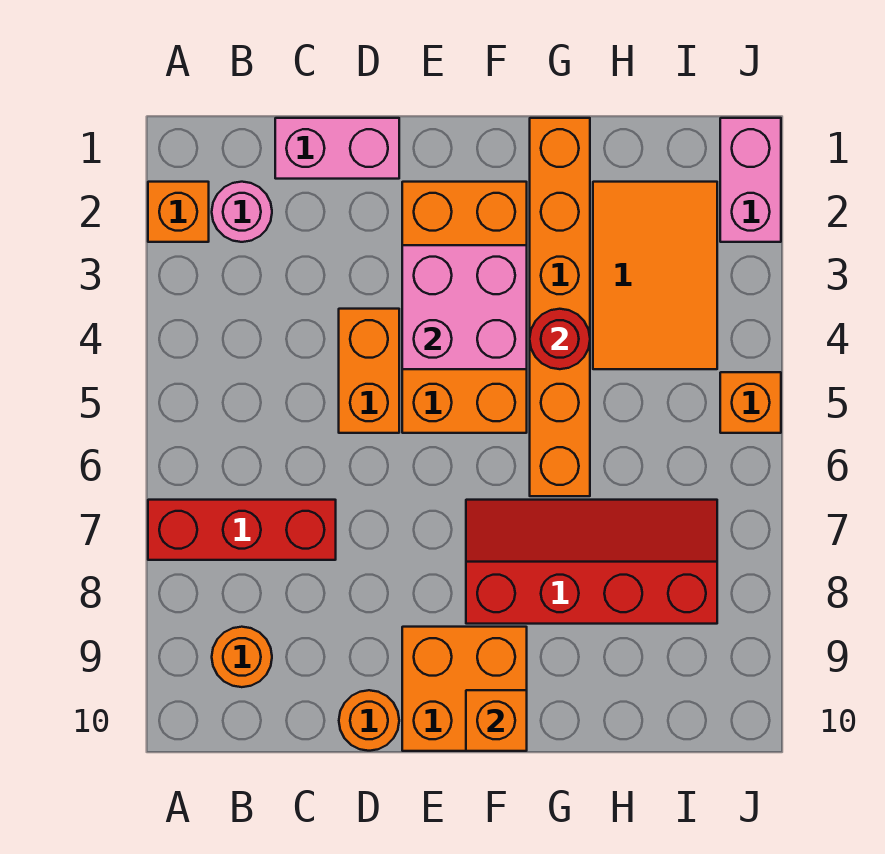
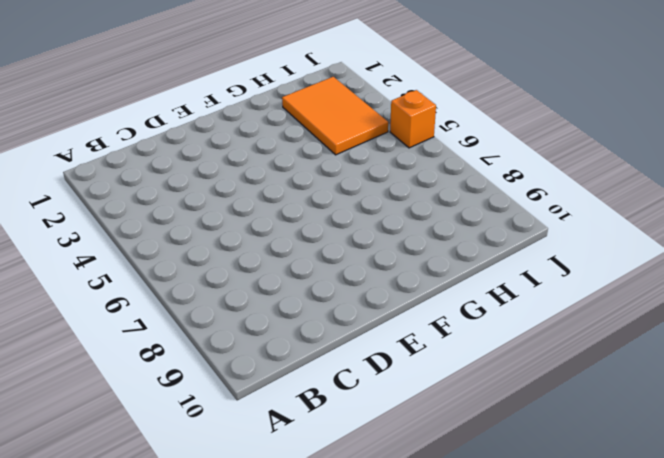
none -> orange 1x1 brick [148,182,209,242]
none -> red 1x3 brick [148,500,336,560]
none -> pink 1x1 round brick [212,182,272,242]

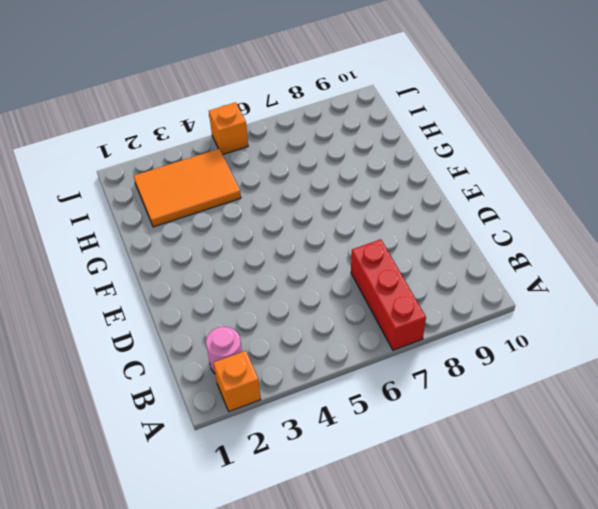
none -> orange 1x1 round brick [212,627,272,687]
none -> pink 1x2 brick [275,118,399,179]
none -> orange 1x2 brick [339,309,399,433]

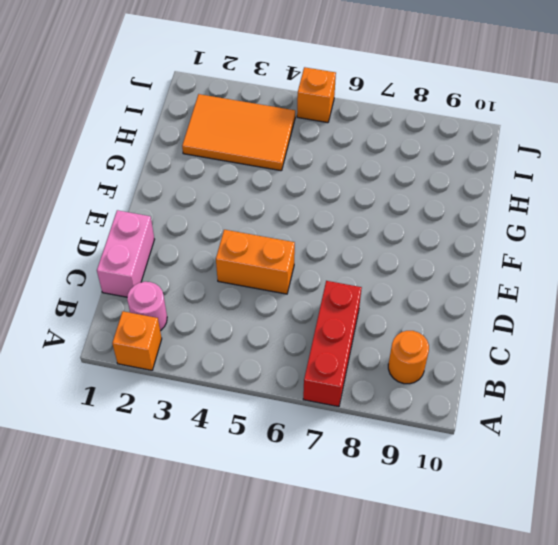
none -> orange 1x1 round brick [339,690,399,751]
none -> orange 2x4 brick [402,182,527,433]
none -> orange 2x2 brick [402,627,527,751]

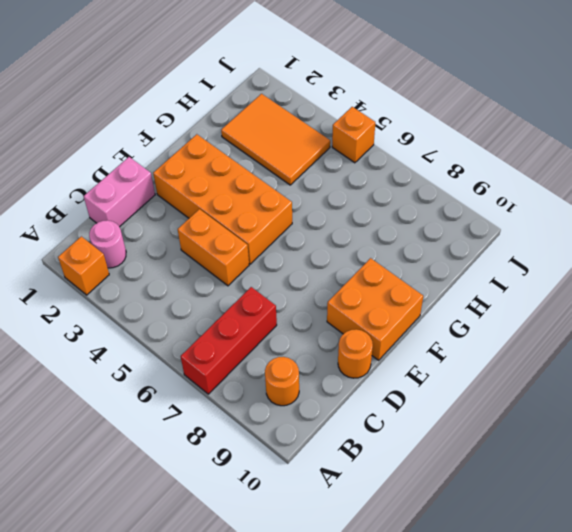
none -> red 2x4 slope [466,500,717,624]
none -> orange 1x6 brick [530,118,590,496]
none -> pink 1x2 brick [720,118,781,242]

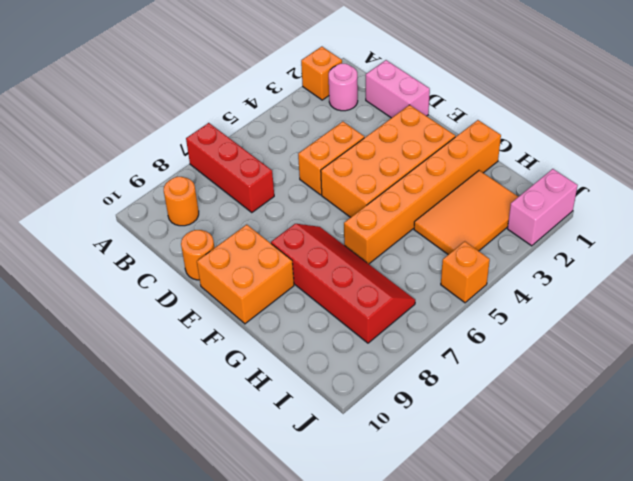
none -> pink 2x2 brick [402,245,527,369]
none -> orange 1x1 brick [466,690,527,751]
none -> red 1x1 round brick [530,309,590,369]

